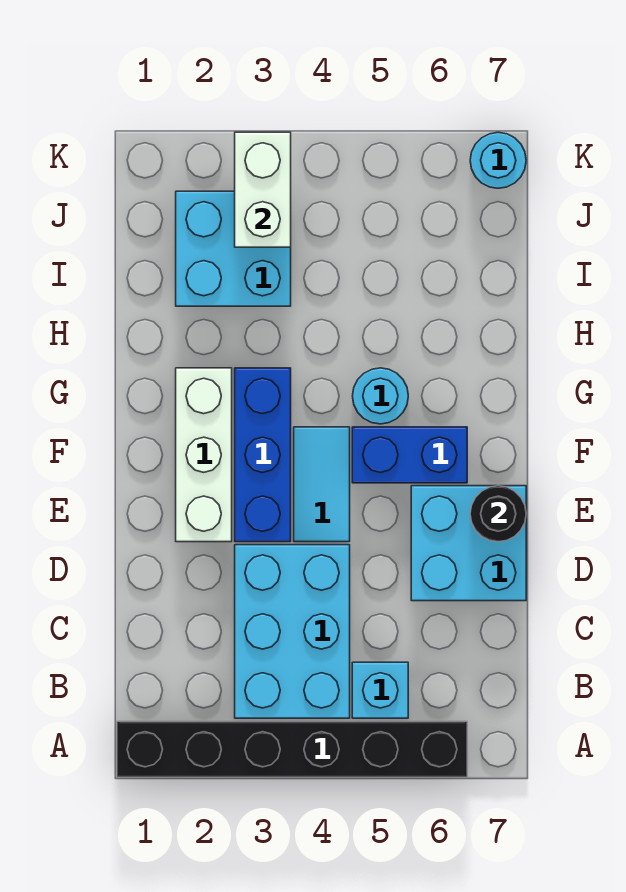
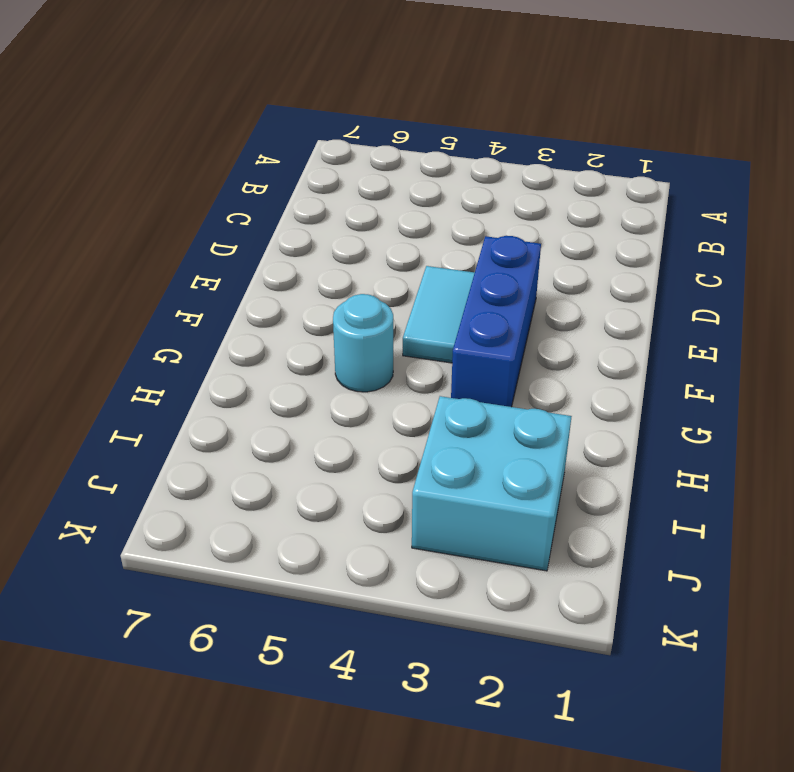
none -> black 1x6 brick [117,721,467,777]
none -> cyan 2x3 brick [235,545,350,718]
none -> cyan 1x1 brick [352,662,408,718]

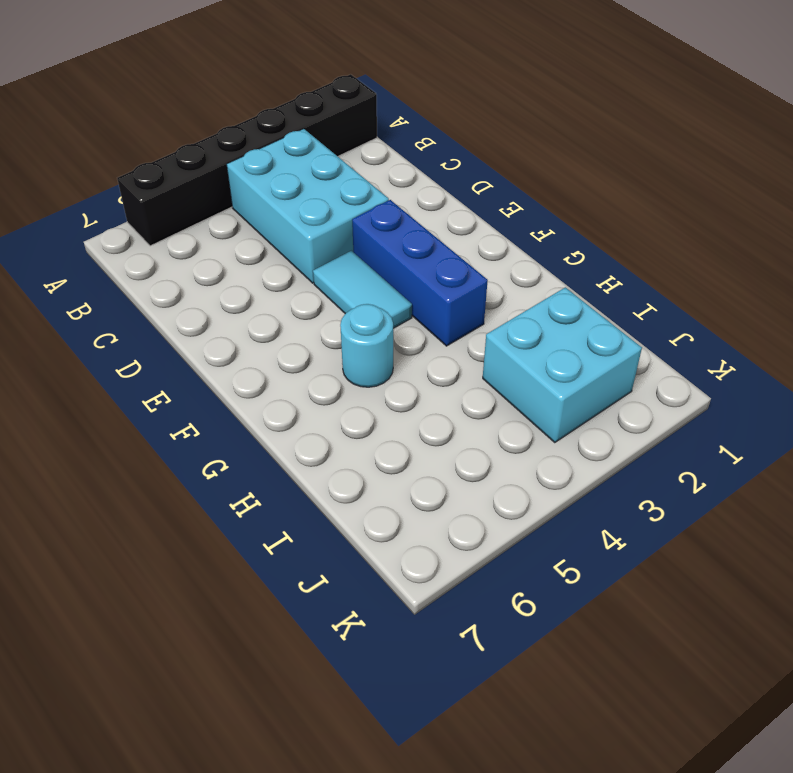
none -> cyan 1x1 brick [352,662,408,718]
none -> cyan 2x2 brick [411,486,526,601]
none -> white 1x3 brick [176,368,232,542]

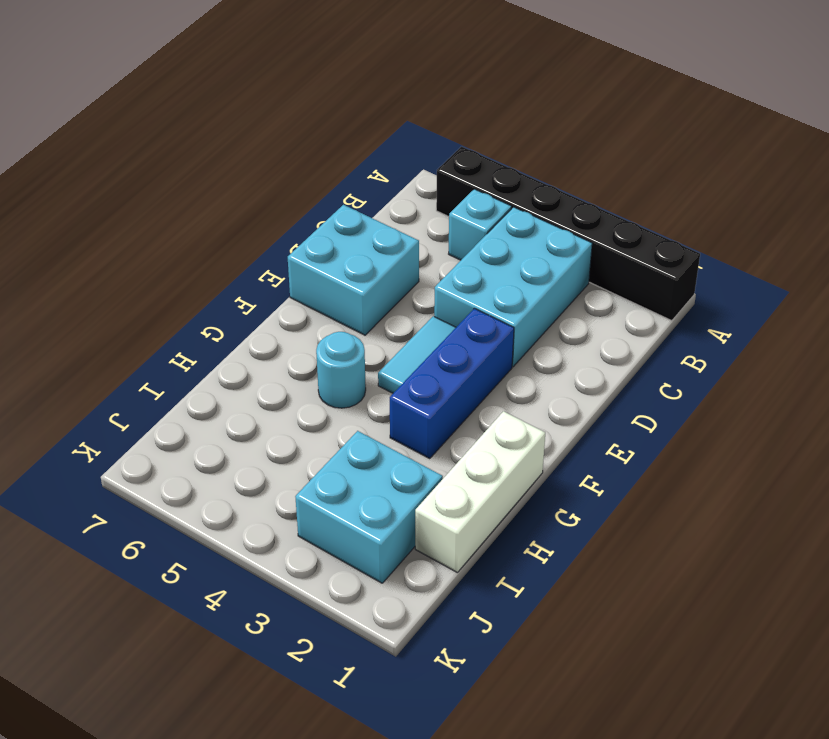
white 1x3 brick [415,411,545,573] -> white 1x3 brick moved to [176,368,232,542]
none -> blue 1x2 brick [352,427,467,483]
none -> cyan 1x1 round brick [470,132,526,188]
none -> black 1x1 round brick [470,486,526,542]

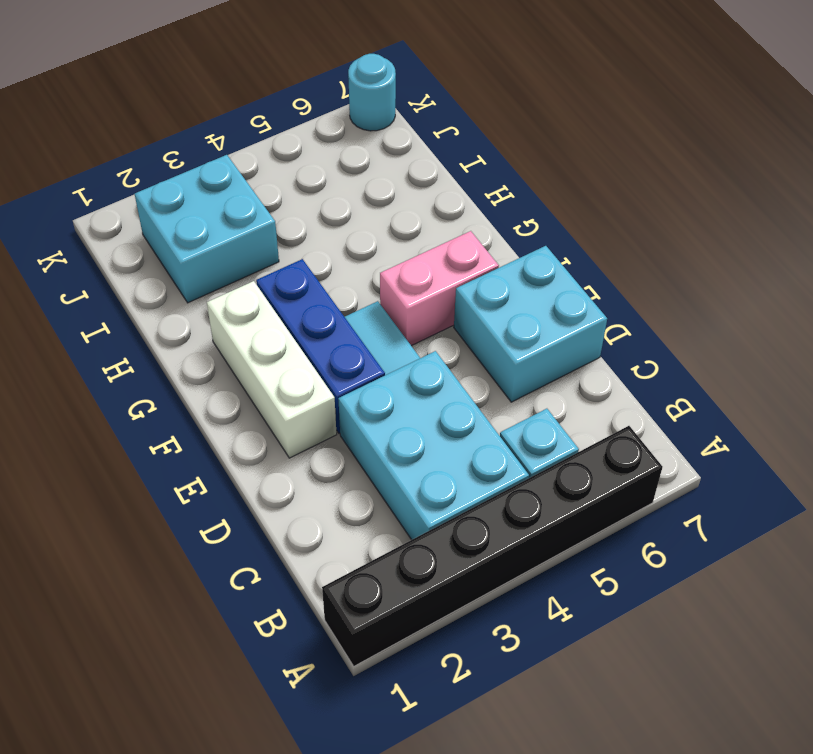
pink 1x2 brick [380,231,499,346] -> blue 1x2 brick [352,427,467,483]
none -> cyan 1x1 round brick [353,368,408,424]
none -> black 1x1 round brick [470,486,526,542]
none -> white 1x2 brick [235,132,291,247]

